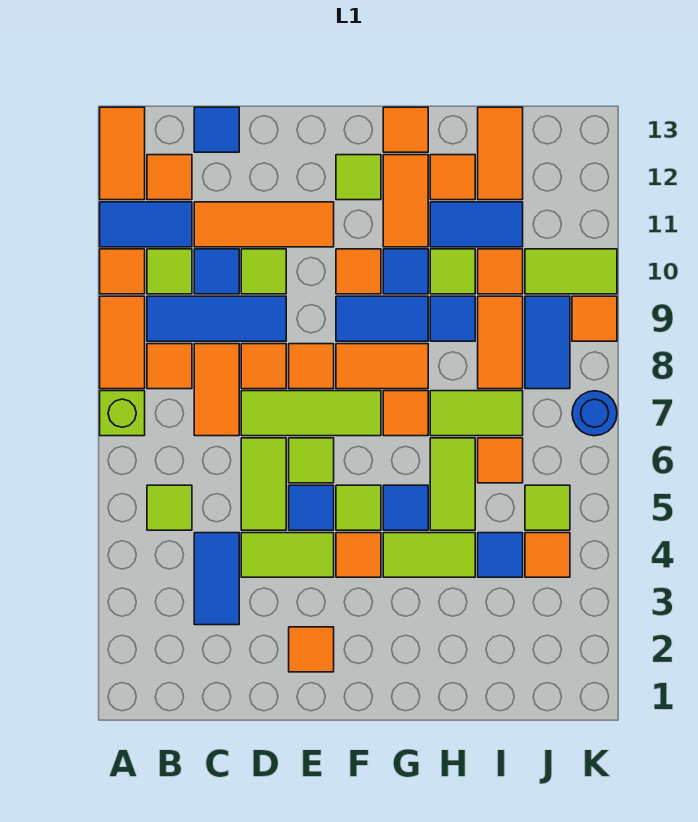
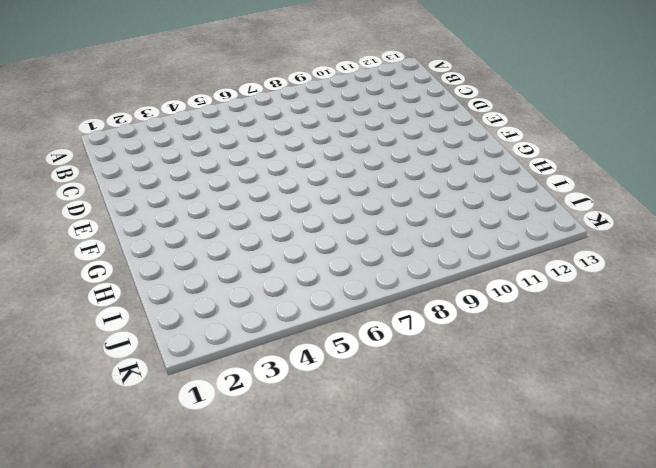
none -> lime 1x1 brick [100,391,145,436]
none -> orange 1x2 tile [100,296,145,389]
none -> orange 1x1 tile [100,249,145,294]
none -> blue 1x2 tile [100,202,192,247]

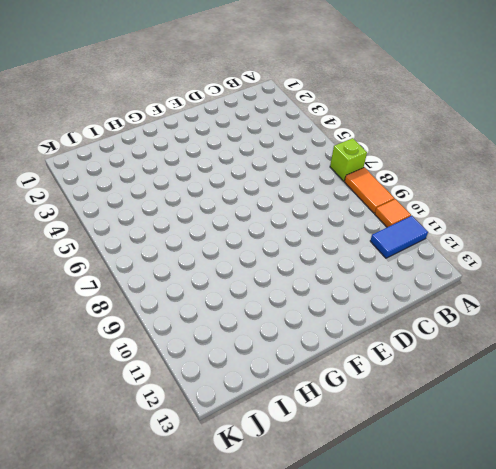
none -> orange 1x2 tile [100,107,145,200]
none -> lime 1x1 tile [147,485,192,530]
none -> orange 1x1 tile [147,344,192,389]
none -> blue 1x3 tile [147,296,286,341]

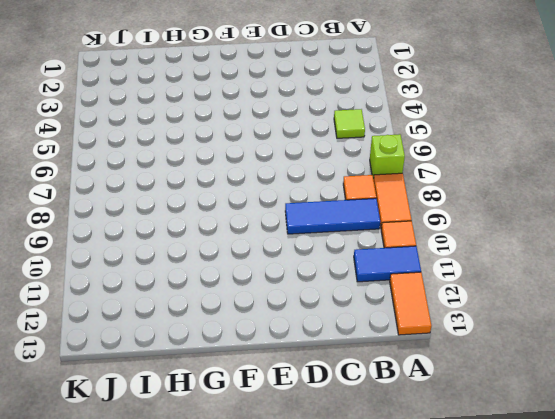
none -> lime 1x1 tile [147,249,192,294]
none -> orange 1x1 tile [147,155,192,200]
none -> blue 1x2 tile [194,533,239,625]
none -> orange 1x2 tile [194,344,239,436]

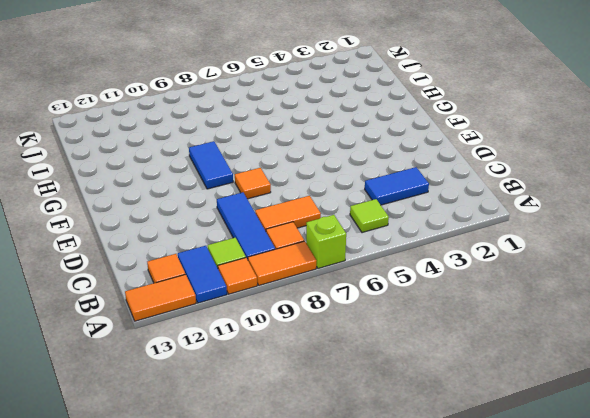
none -> blue 1x1 tile [194,249,239,294]
none -> orange 1x3 tile [194,202,334,247]
none -> blue 1x1 tile [194,107,239,152]
none -> lime 1x2 tile [241,533,334,577]

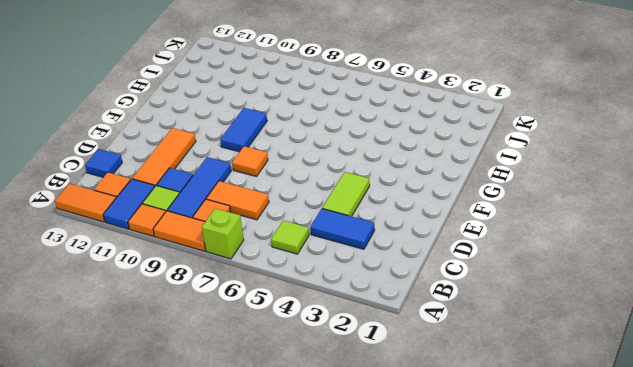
none -> lime 1x2 tile [241,438,286,530]
none -> lime 1x3 tile [241,391,381,436]
none -> orange 1x1 tile [241,344,286,389]
none -> lime 1x1 tile [241,249,286,294]

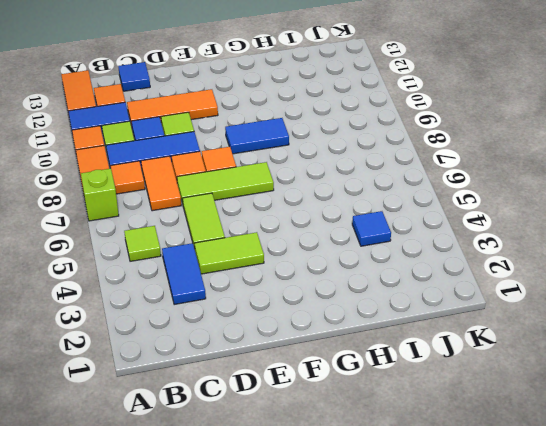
none -> orange 1x1 tile [289,627,334,672]
none -> blue 1x1 tile [289,485,334,530]
none -> lime 1x1 tile [289,438,334,483]
none -> orange 1x1 tile [336,533,381,577]

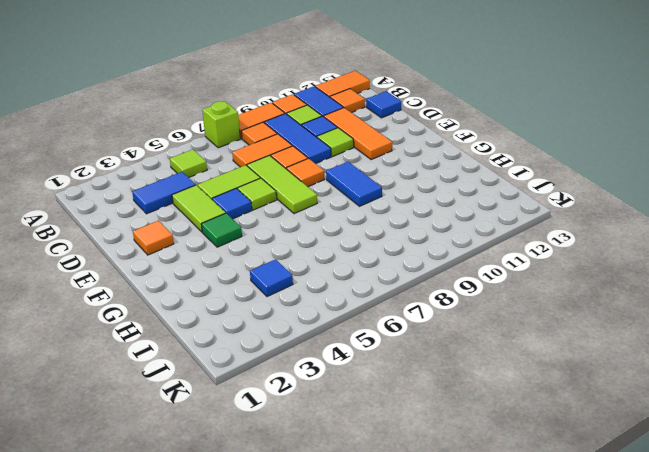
green 1x1 tile [201,213,242,247] -> orange 1x1 tile [336,533,381,577]
none -> lime 1x1 tile [336,485,381,530]
none -> orange 1x2 tile [336,344,428,389]
none -> orange 1x1 tile [336,249,381,294]
none -> lime 1x1 tile [336,155,381,200]

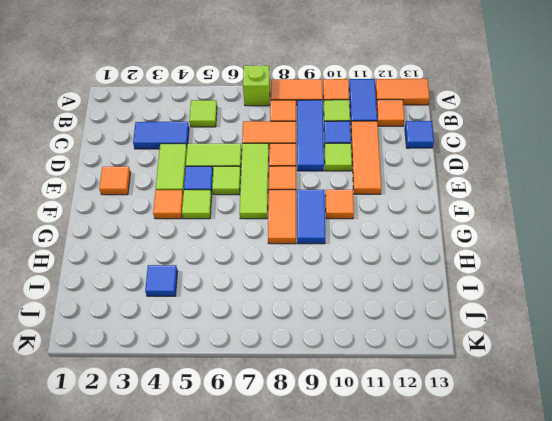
none -> lime 1x1 tile [336,155,381,200]
none -> lime 1x2 tile [383,533,475,577]
none -> blue 1x1 tile [383,485,428,530]
none -> orange 1x1 tile [383,391,428,436]

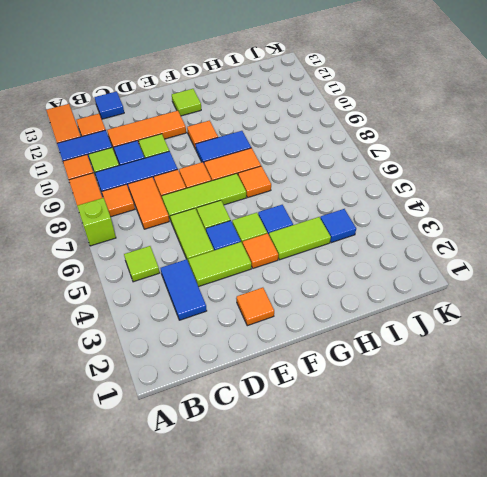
none -> blue 1x1 tile [383,249,428,294]
none -> orange 1x2 tile [383,155,428,247]
none -> orange 1x1 tile [383,107,428,152]
none -> lime 1x2 tile [430,438,475,530]

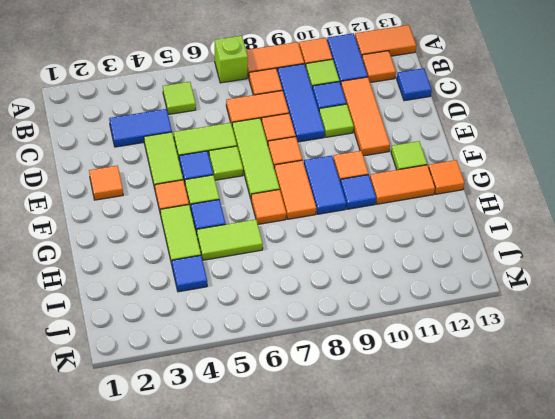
none -> lime 1x2 tile [430,391,523,436]
none -> blue 1x1 tile [430,296,475,341]
none -> lime 1x1 tile [430,249,475,294]
none -> blue 1x2 tile [430,202,523,247]

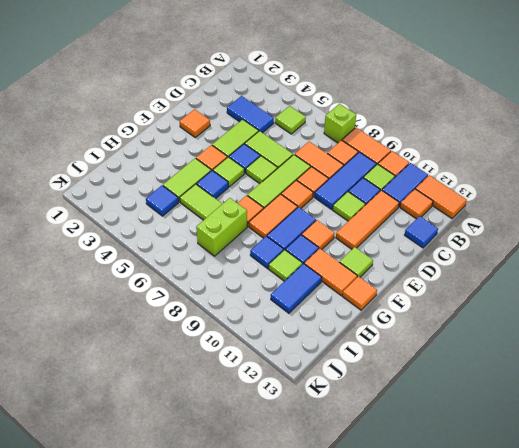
lime 1x2 brick [196,198,247,256] -> lime 1x2 tile [430,391,523,436]
none -> orange 1x1 tile [430,155,475,200]
none -> orange 1x1 tile [478,438,523,483]
none -> orange 1x2 tile [478,296,523,389]
none -> orange 1x1 tile [478,249,523,294]

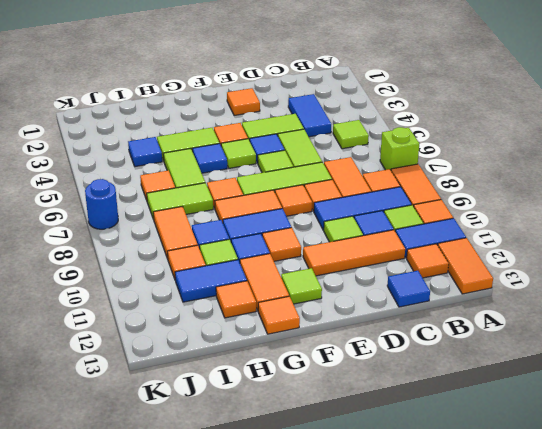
none -> orange 1x2 tile [478,107,523,200]
none -> orange 1x1 tile [525,533,570,577]
none -> lime 1x1 tile [525,485,570,530]
none -> blue 1x2 tile [525,296,570,389]

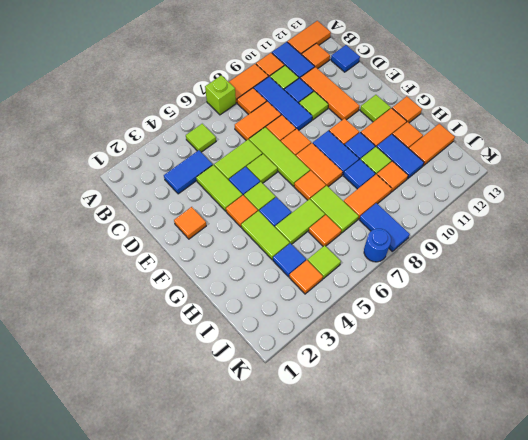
blue 1x2 tile [359,203,410,251] -> blue 1x2 tile turned to [525,296,570,389]
none -> lime 1x2 tile [525,249,617,294]
none -> orange 1x1 tile [572,296,617,341]

